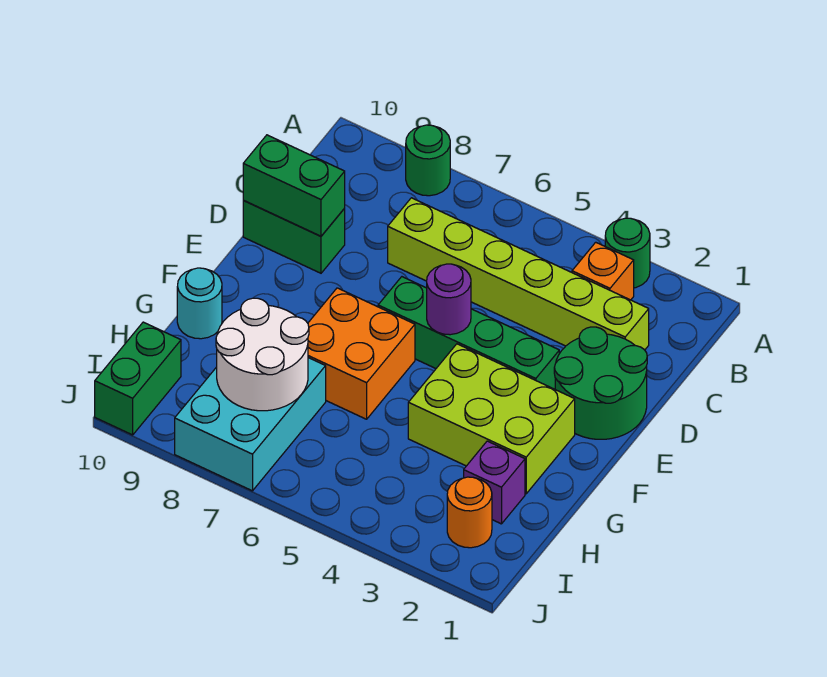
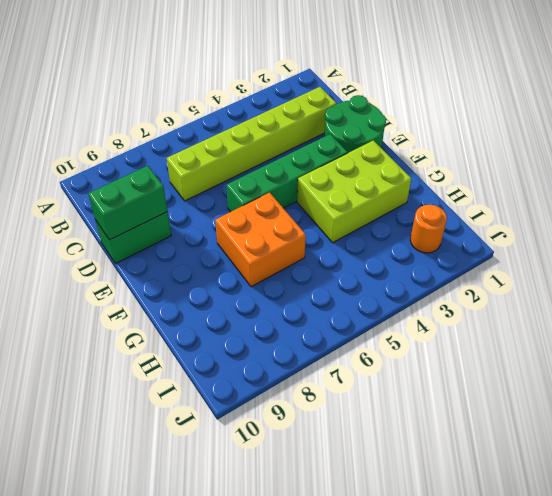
none -> green 1x1 round brick [605,218,650,288]
none -> green 1x1 round brick [406,125,450,196]
none -> orange 1x1 brick [572,242,634,300]

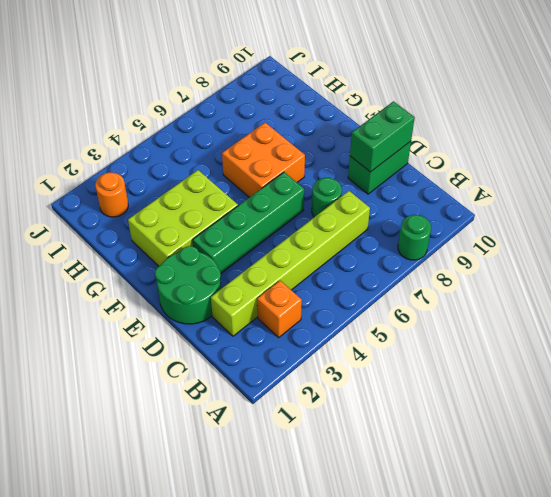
green 1x1 round brick [312,178,342,217] -> green 1x1 round brick moved to [605,218,650,288]
none -> cyan 1x1 round brick [177,268,222,339]
none -> purple 1x1 brick [464,441,525,524]
none -> cyan 2x3 brick [175,358,326,491]

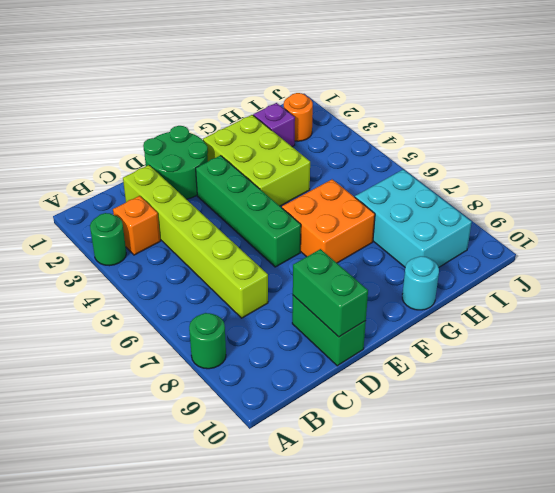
cyan 2x3 brick [355,170,472,267] -> cyan 2x3 brick turned to [175,358,326,491]
none -> green 1x2 brick [95,322,181,435]
none -> purple 1x1 round brick [427,264,471,335]
none -> white 2x2 round brick [216,298,309,411]

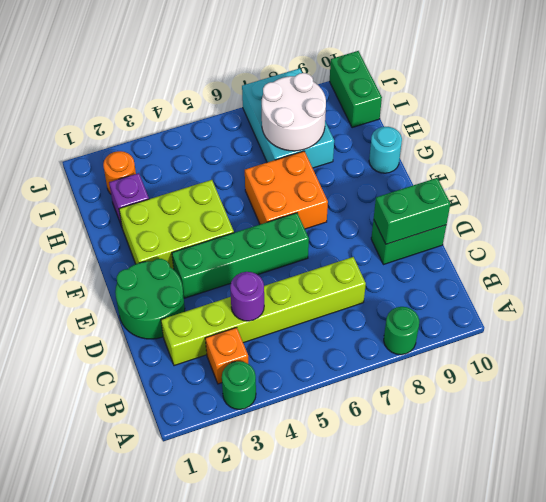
purple 1x1 round brick [230,272,264,321] -> purple 1x1 round brick moved to [427,264,471,335]

